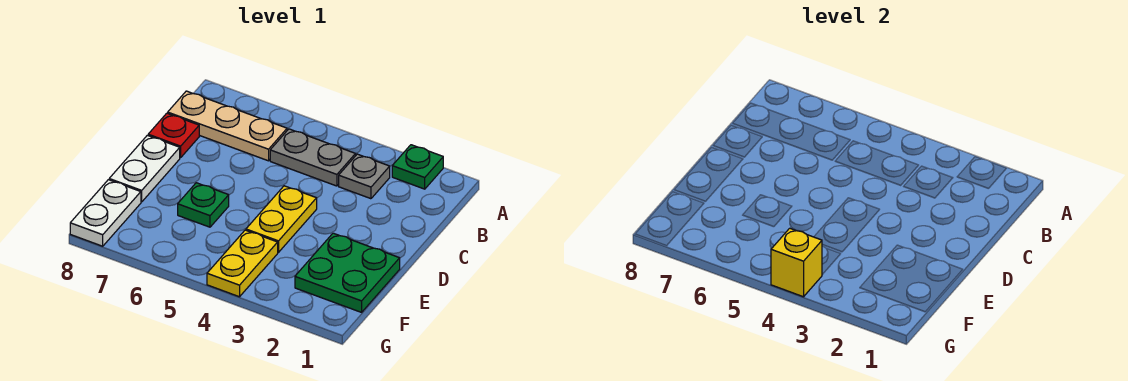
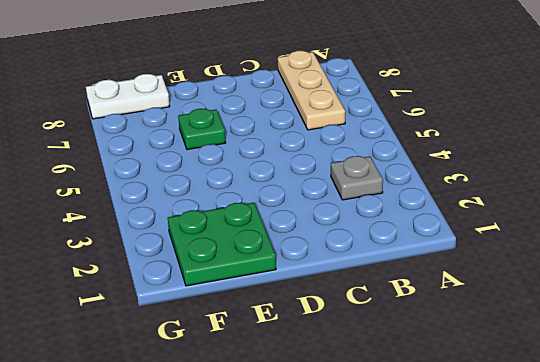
none -> green 1x1 plate [392,145,443,189]
none -> grey 1x2 plate [270,129,356,186]
none -> red 1x1 plate [148,113,199,158]

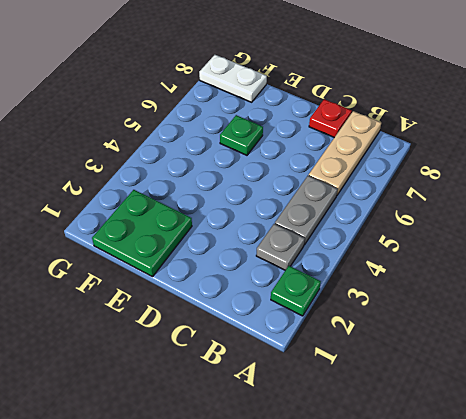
none -> yellow 1x2 plate [246,186,317,252]
none -> white 1x2 plate [109,135,180,202]
none -> yellow 1x2 plate [207,230,278,297]

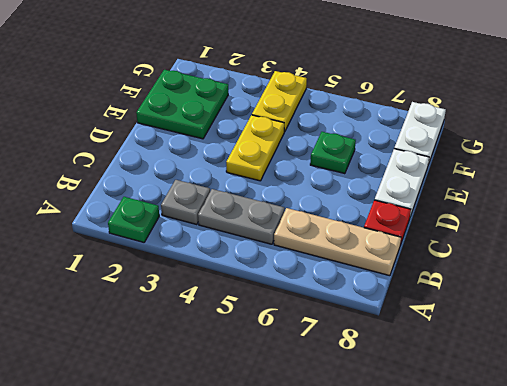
none -> yellow 1x1 brick [771,228,822,297]

